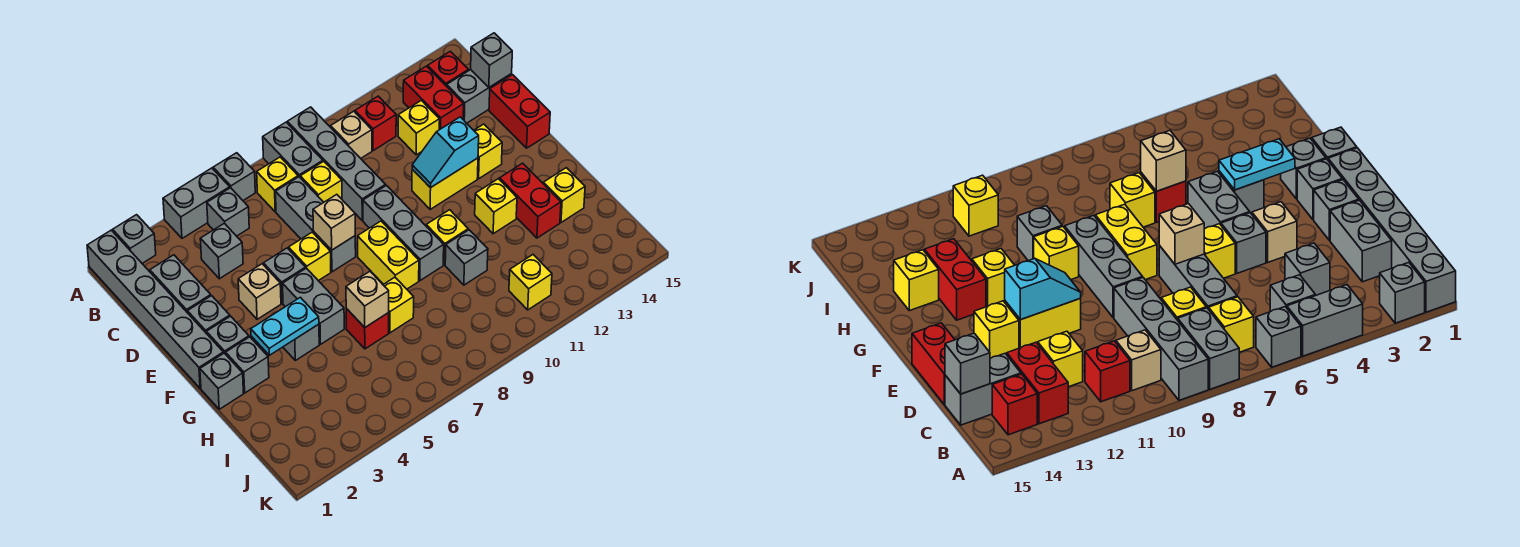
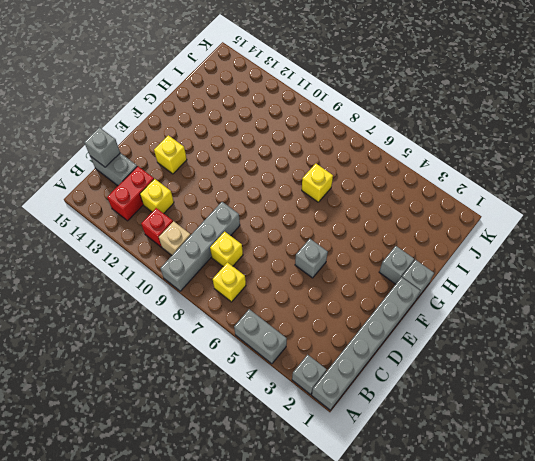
none -> grey 1x1 brick [213,153,255,200]
none -> grey 1x2 brick [263,122,323,177]
none -> grey 1x1 brick [207,188,249,236]
none -> red 1x1 brick [428,51,469,86]

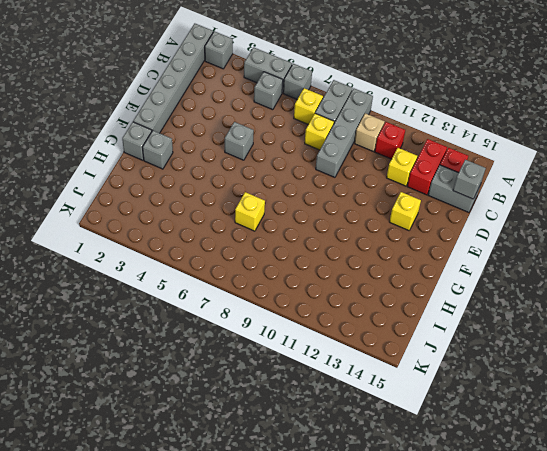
none -> grey 1x2 brick [150,255,211,313]
none -> grey 1x1 brick [200,223,243,279]
none -> grey 1x3 brick [276,177,356,272]
none -> red 1x2 brick [489,75,550,148]

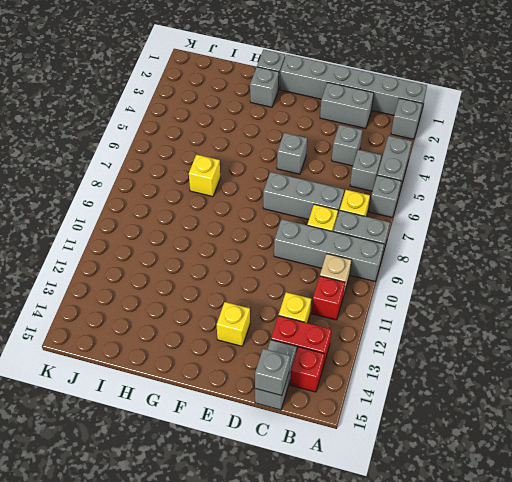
none -> red 1x2 brick [489,75,550,148]
none -> grey 1x1 brick [187,296,230,334]
none -> tan 1x1 brick [238,264,281,319]
none -> yellow 1x1 brick [289,232,331,281]

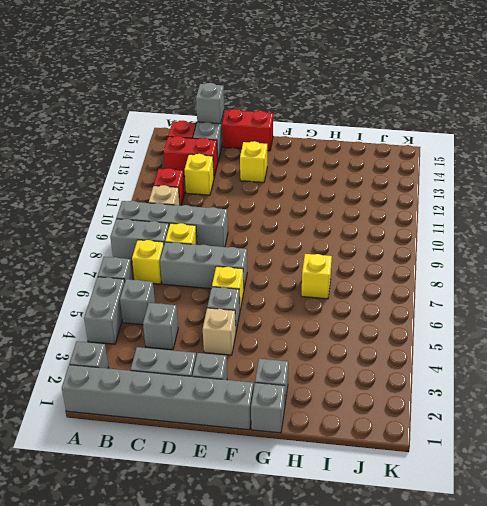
none -> grey 1x3 brick [363,186,444,281]
none -> yellow 1x2 brick [412,158,478,209]
none -> grey 1x1 brick [206,316,249,354]
none -> grey 1x2 brick [283,268,344,344]

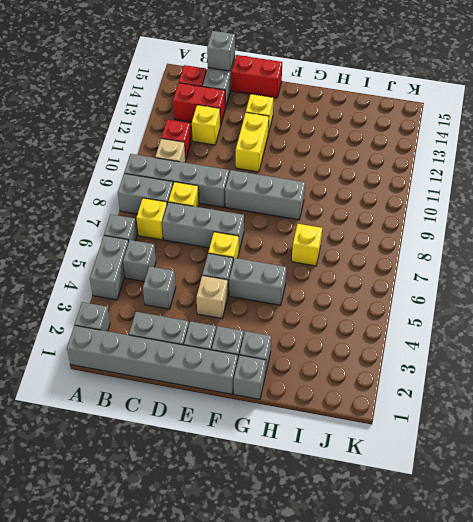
none -> yellow 1x2 brick [358,221,419,289]
none -> grey 1x1 brick [283,324,319,360]
none -> yellow 1x1 brick [426,210,468,265]
none -> yellow 1x1 brick [475,179,517,234]

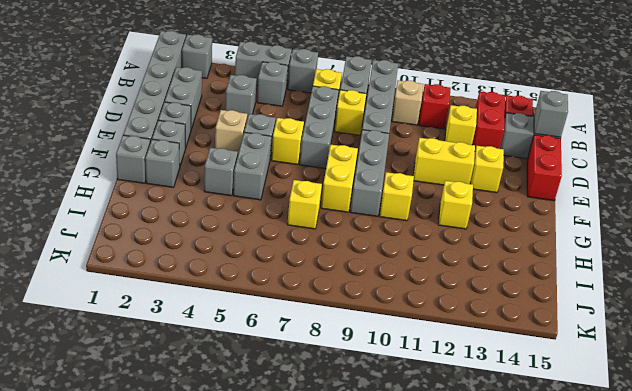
none -> red 1x2 brick [500,163,561,238]
none -> red 1x1 brick [346,309,389,349]
none -> grey 1x1 brick [445,230,488,285]
none -> yellow 1x1 brick [543,168,585,222]

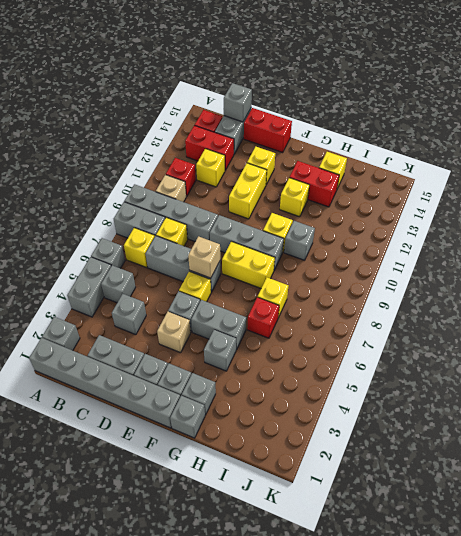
none -> yellow 1x1 brick [509,255,552,310]
none -> cyan 1x2 slope [412,117,479,188]
none -> cyan 1x2 plate [251,297,319,355]
none -> tan 1x1 brick [346,271,389,327]

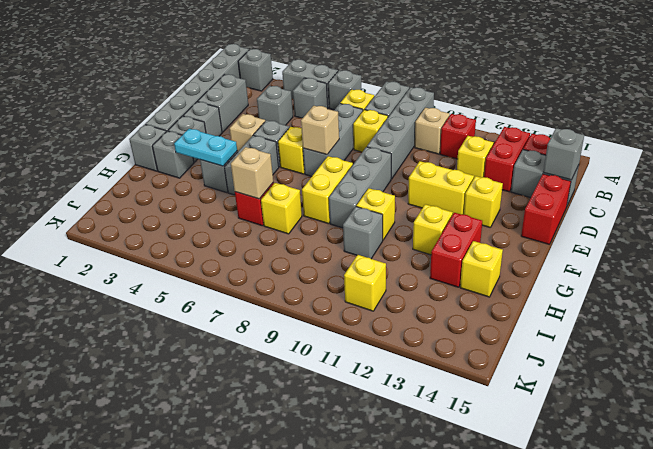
none -> cyan 1x2 slope [412,117,479,188]

